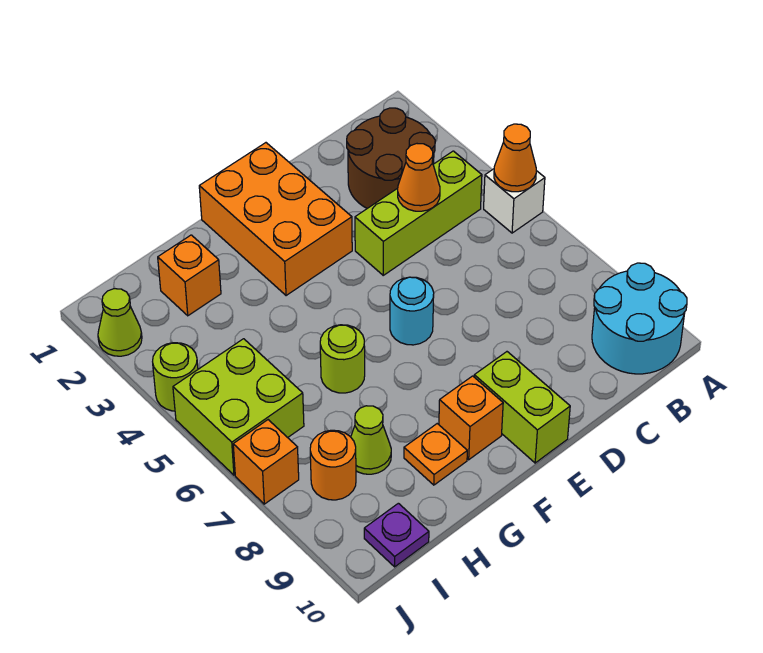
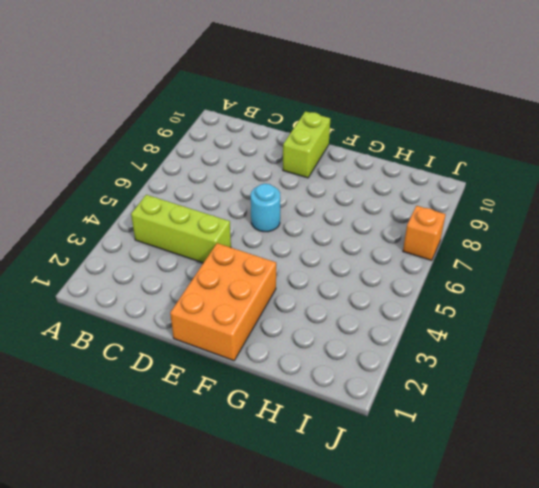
none -> white 1x1 brick [484,169,545,233]
none -> cyan 2x2 round brick [592,263,687,374]
none -> brown 2x2 round brick [347,108,435,208]

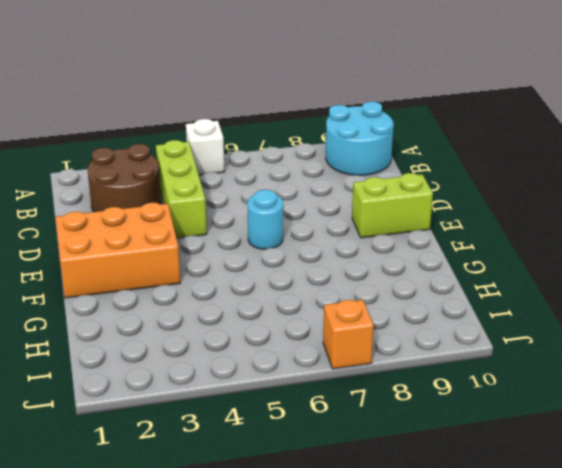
none -> orange 1x1 brick [439,376,503,460]
none -> lime 1x1 round brick [320,325,365,393]
none -> orange 1x1 plate [404,424,467,485]

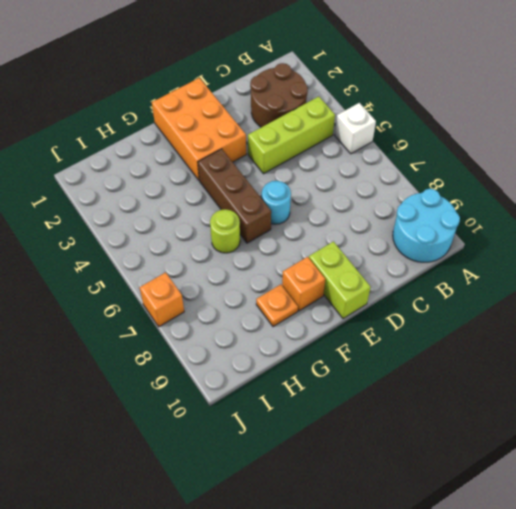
brown 1x3 brick [198,149,271,243] -> none
none -> orange 1x1 brick [158,235,221,316]
none -> lime 1x1 cone [351,406,391,474]
none -> lime 2x2 brick [173,339,304,475]

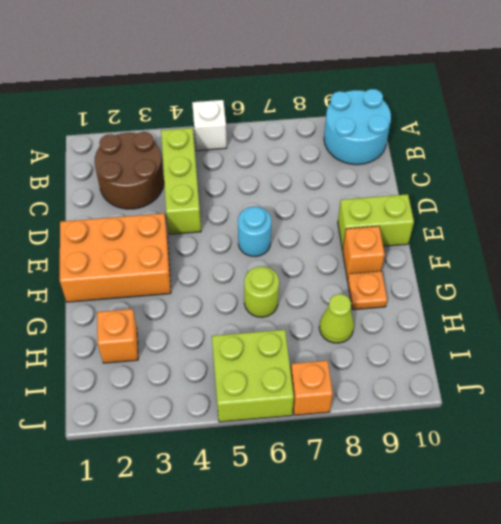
none -> orange 1x1 round brick [310,430,356,500]
none -> purple 1x1 plate [364,503,429,567]
none -> lime 1x1 cone [98,289,142,356]

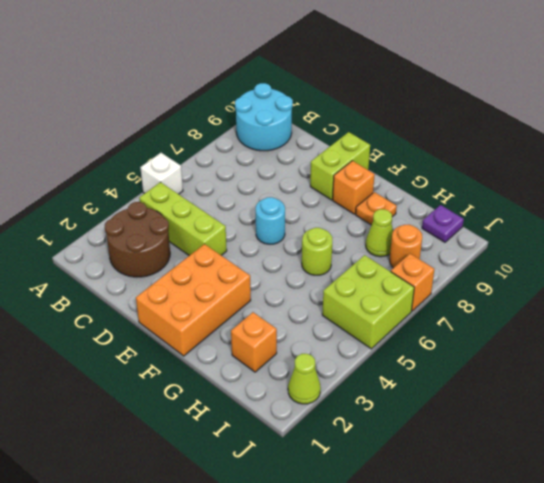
none -> lime 1x1 round brick [153,343,198,411]
none -> orange 1x1 cone [494,124,536,192]
none -> orange 1x1 cone [398,144,440,211]

